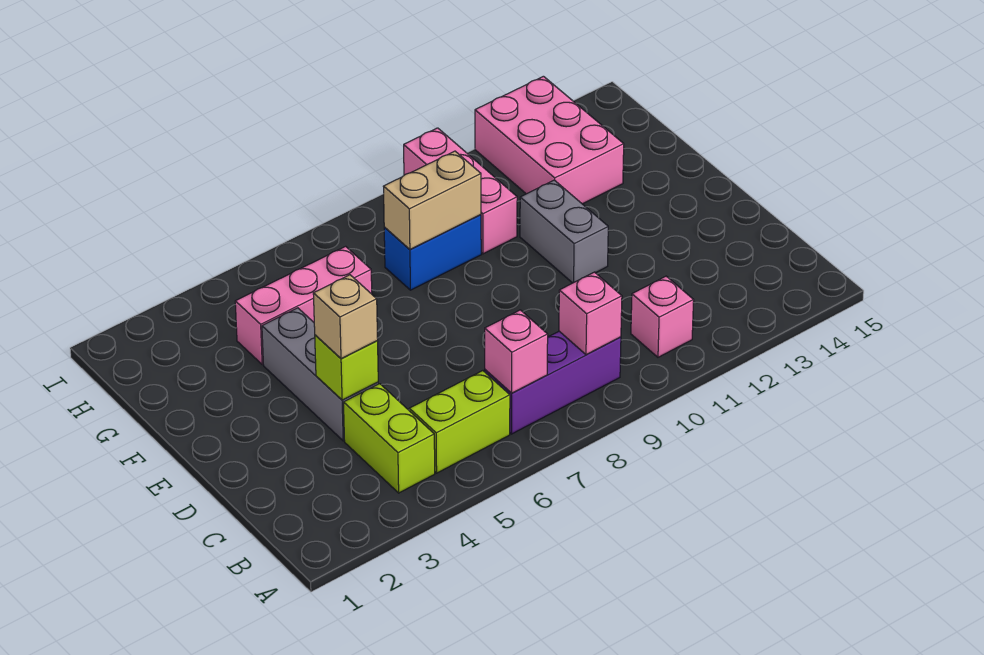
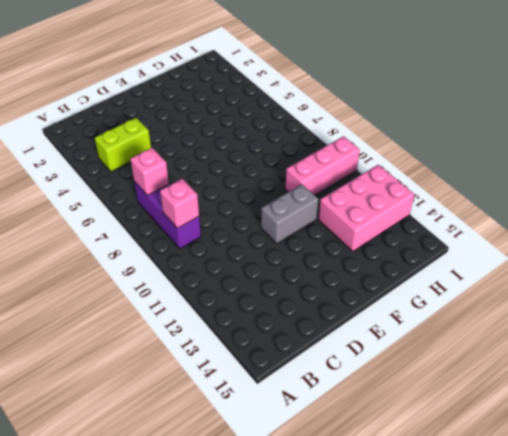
none -> lime 1x2 brick [409,371,510,473]
none -> pink 1x1 brick [631,276,694,357]
none -> grey 1x3 brick [262,308,378,441]

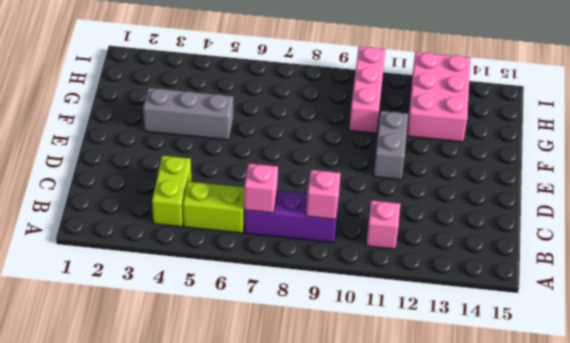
grey 1x3 brick [143,88,233,140] -> grey 1x3 brick turned to [262,308,378,441]
none -> pink 1x3 brick [235,246,372,365]
none -> blue 1x2 brick [384,215,481,290]
none -> lime 1x1 brick [315,335,378,400]

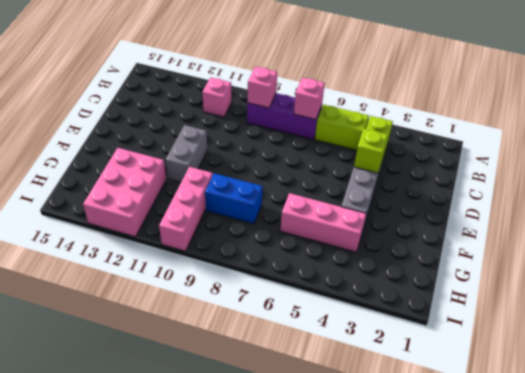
none -> tan 1x2 brick [383,151,481,249]
none -> tan 1x1 brick [313,275,378,359]

